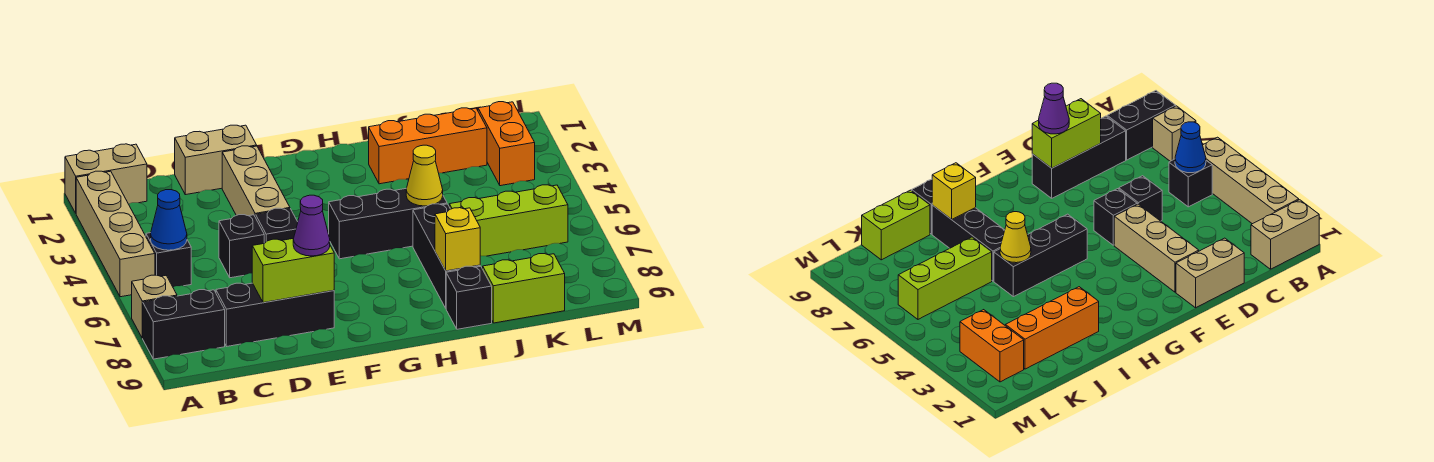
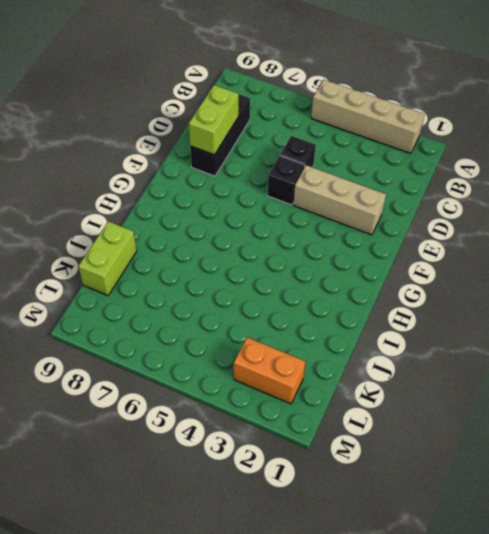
none -> tan 1x2 brick [65,144,147,213]
none -> tan 1x1 brick [132,275,177,338]
none -> black 1x2 brick [143,290,225,359]

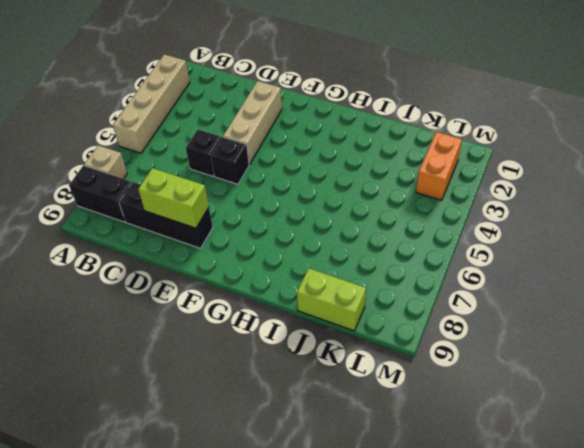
none -> tan 1x2 brick [65,144,147,213]
none -> black 1x1 brick [146,233,191,287]
none -> tan 1x2 brick [175,125,257,195]

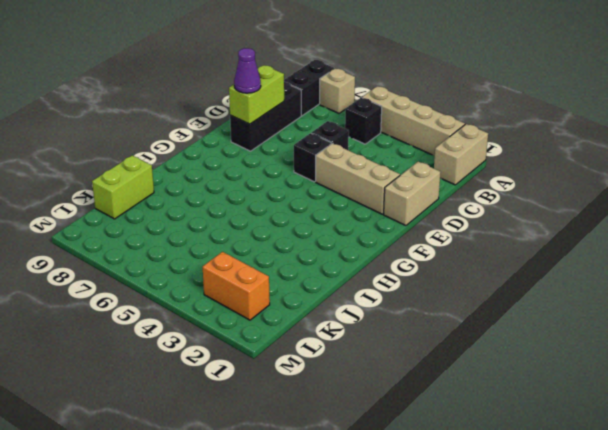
none -> black 1x3 brick [329,189,447,259]
none -> orange 1x3 brick [369,108,487,184]
none -> black 1x3 brick [413,204,480,308]

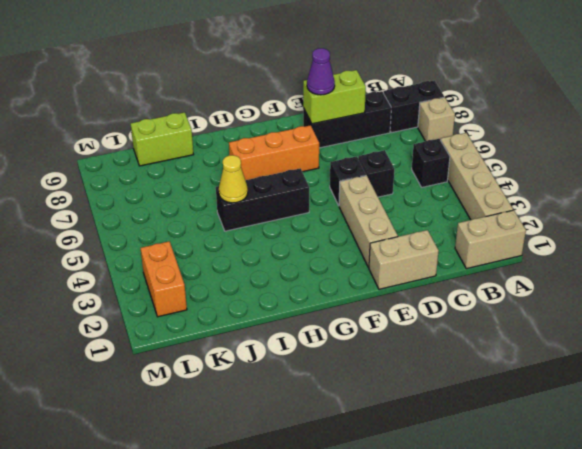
orange 1x3 brick [229,125,319,180] -> orange 1x3 brick moved to [369,108,487,184]
none -> black 1x3 brick [413,204,480,308]
none -> black 1x1 brick [446,266,492,329]
none -> lime 1x3 brick [449,185,568,256]

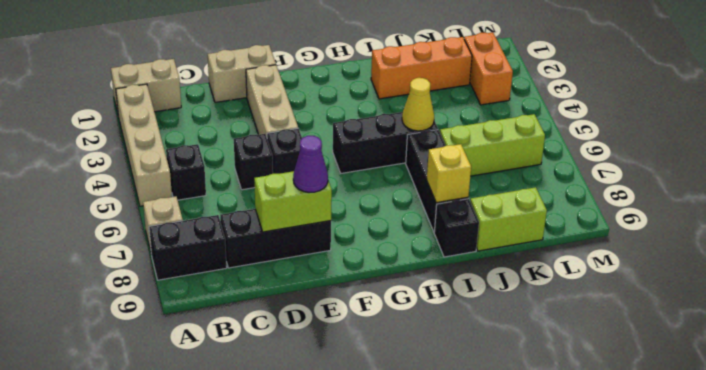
none -> blue 1x1 cone [151,190,187,250]

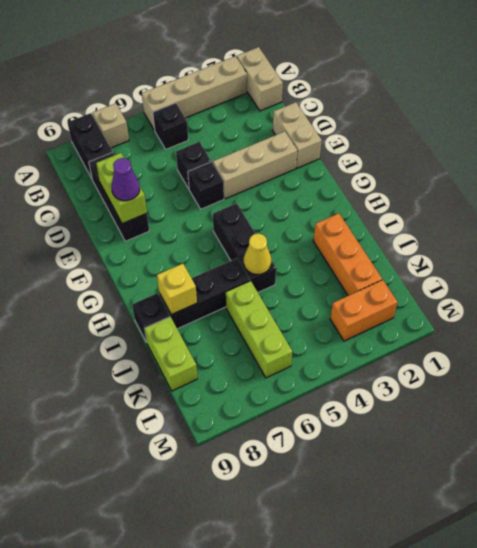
none -> blue 1x1 cone [151,190,187,250]

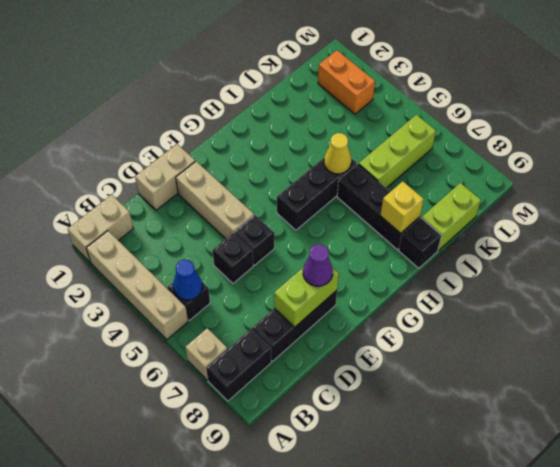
none -> orange 1x3 brick [369,108,487,184]

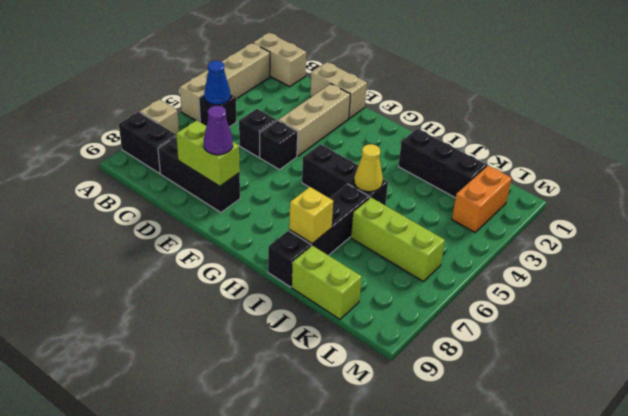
black 1x3 brick [398,129,487,198] -> orange 1x3 brick [369,108,487,184]

